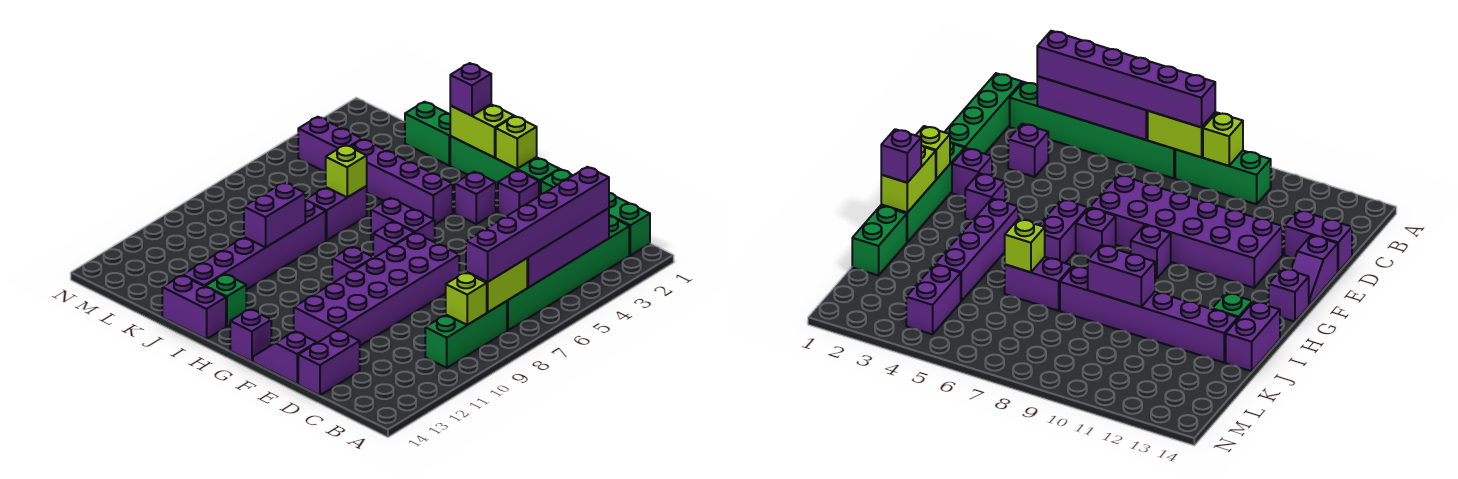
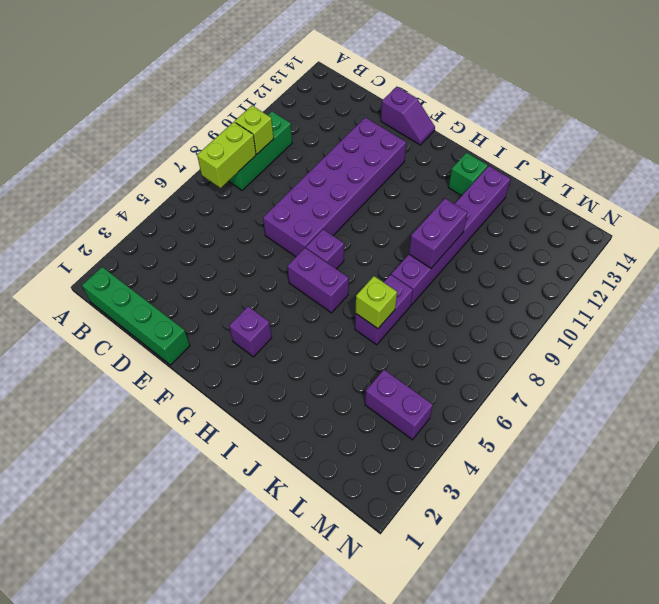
none -> green 1x6 brick [507,216,629,330]
none -> purple 1x1 brick [1008,124,1048,177]
none -> purple 1x2 brick [298,330,360,395]
none -> green 1x4 brick [450,136,559,196]

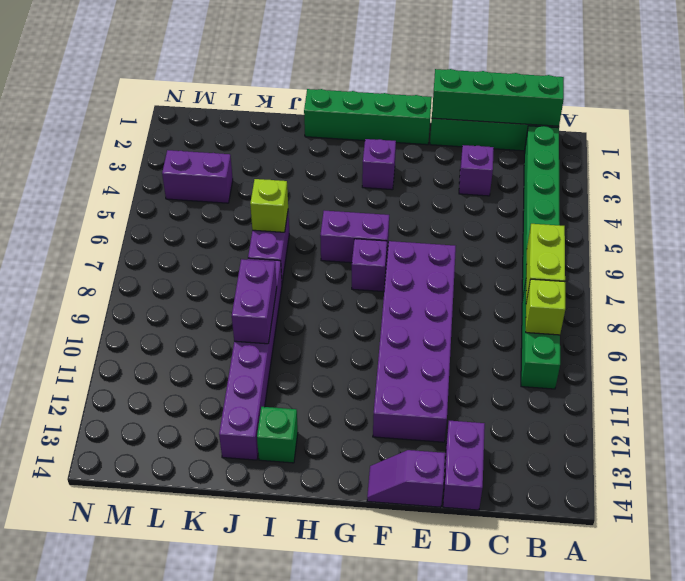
green 1x4 brick [432,69,564,126] -> none
none -> purple 1x1 brick [498,170,539,216]
none -> purple 1x1 brick [332,247,373,283]
none -> purple 1x1 brick [230,309,271,362]
none -> purple 1x4 brick [351,139,453,224]

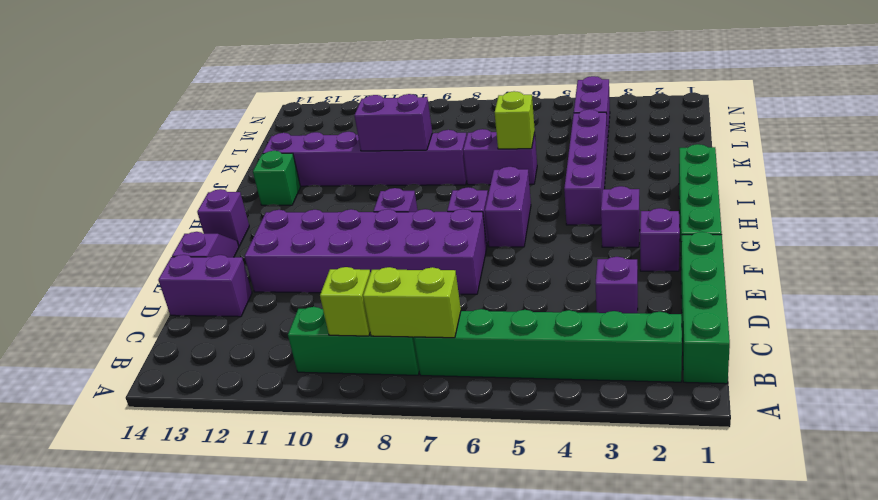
none -> purple 1x2 brick [162,275,226,339]
none -> green 1x2 brick [405,102,450,165]
none -> purple 1x4 brick [527,208,609,288]
none -> lime 1x1 brick [496,116,537,169]

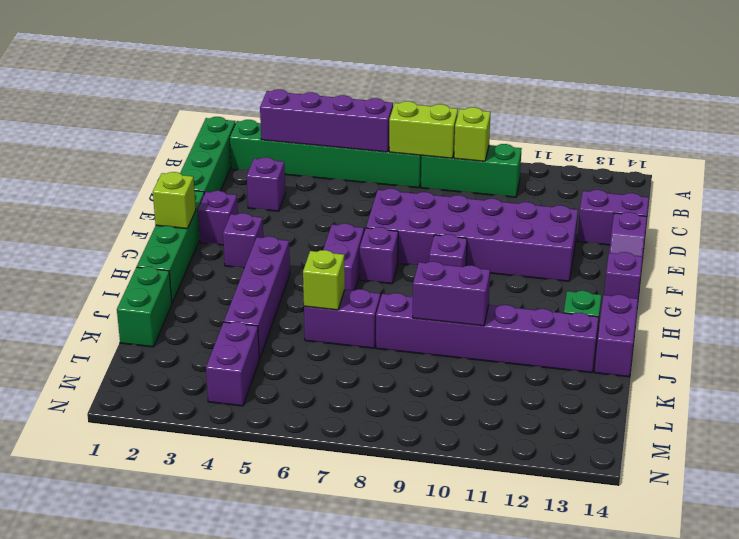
none -> lime 1x2 brick [450,104,514,157]
none -> purple 1x6 brick [466,167,609,282]
none -> purple 1x1 brick [450,63,491,116]

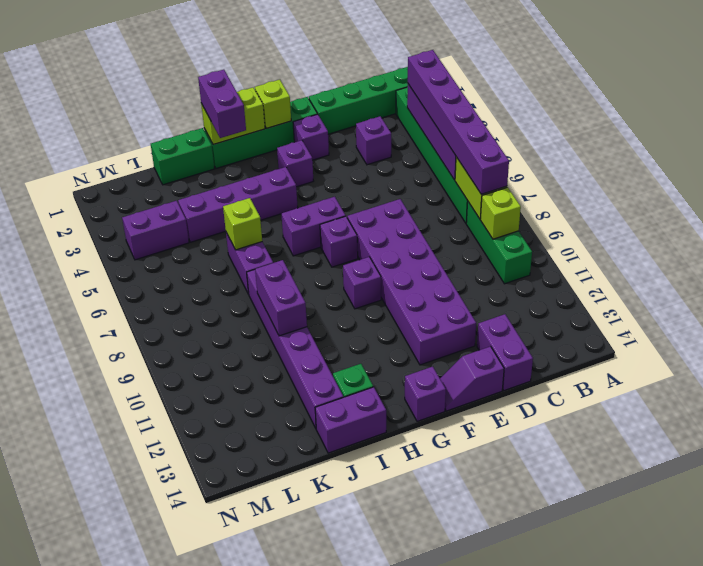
purple 1x2 brick [198,70,246,138] -> purple 1x1 brick [450,63,491,116]

